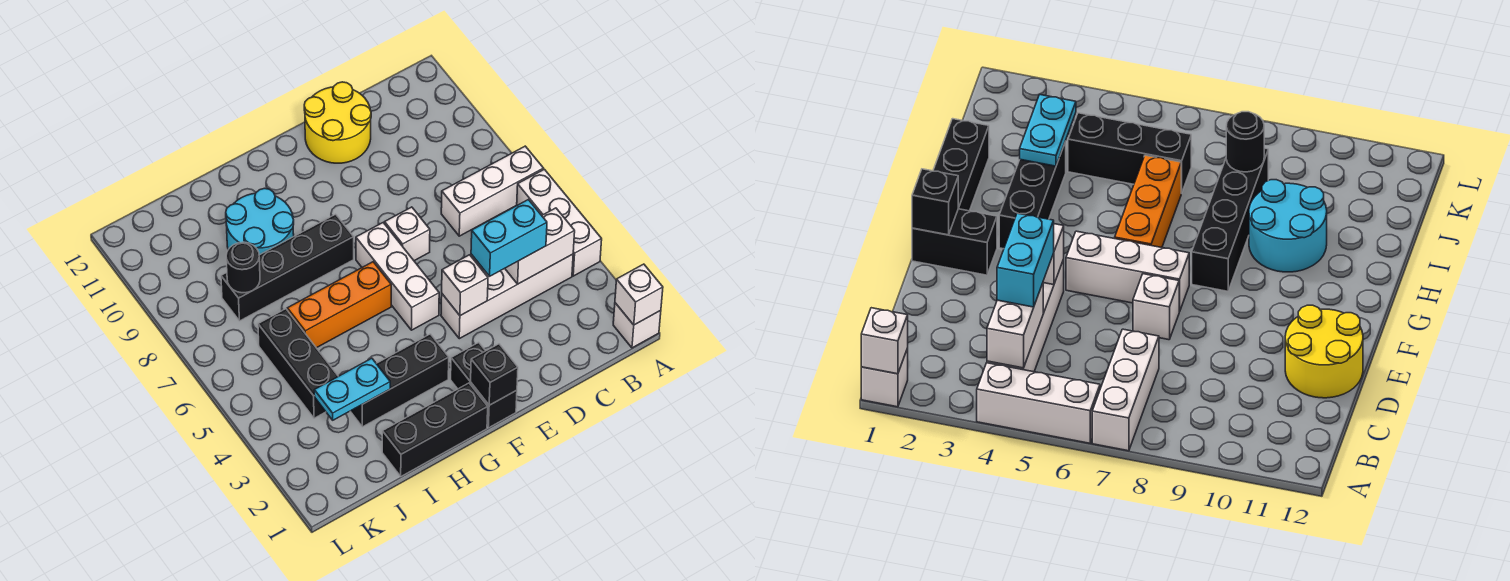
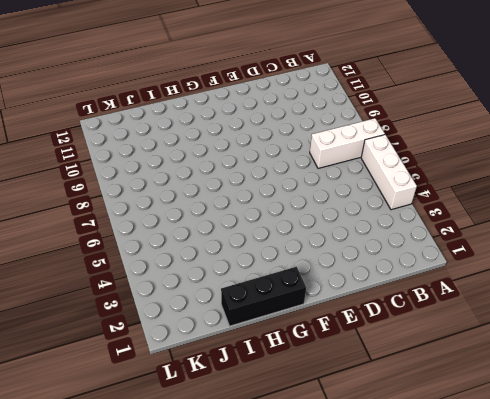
none -> white 1x1 brick [613,303,661,348]
none -> white 1x4 brick [441,254,573,339]
none -> yellow 2x2 round brick [304,82,371,163]

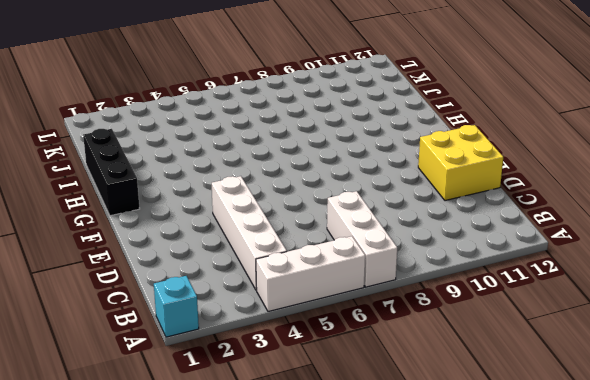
cyan 1x1 brick [154,276,199,337] -> white 1x1 brick [613,303,661,348]
yellow 2x2 brick [418,125,503,201] -> yellow 2x2 round brick [304,82,371,163]
none -> white 1x1 brick [385,207,430,261]
none -> black 1x2 brick [451,342,517,428]
none -> white 1x3 brick [356,223,439,330]

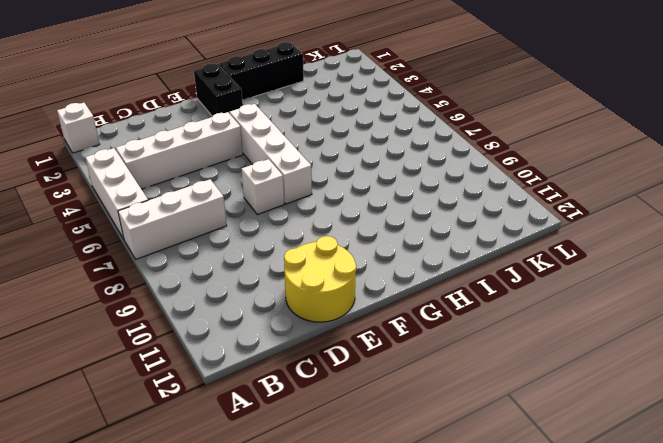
white 1x4 brick [229,104,312,204] -> white 1x3 brick [356,223,439,330]
none -> black 1x3 brick [350,334,449,427]
none -> orange 1x3 brick [287,262,391,348]
none -> black 1x4 brick [221,214,354,321]

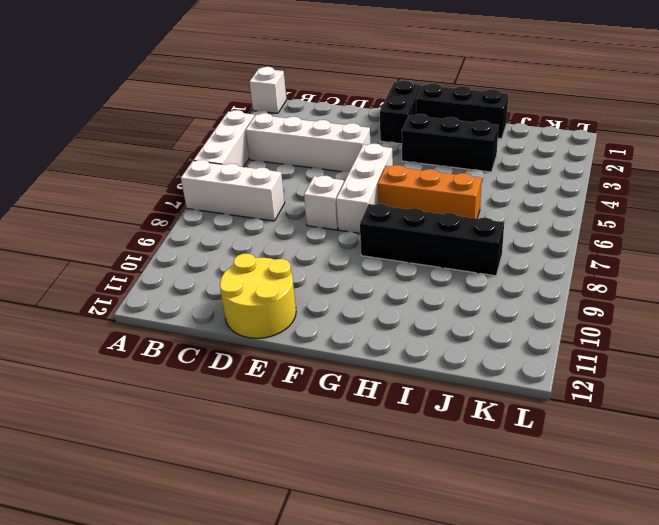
none -> cyan 2x2 round brick [226,188,294,255]
none -> black 1x3 brick [258,309,338,418]
none -> white 1x1 brick [615,264,663,325]

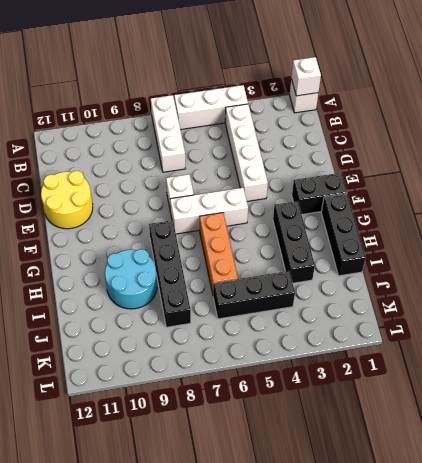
none -> white 1x2 brick [505,208,575,284]
none -> white 1x1 brick [442,255,488,316]
none -> black 1x1 brick [471,344,518,405]

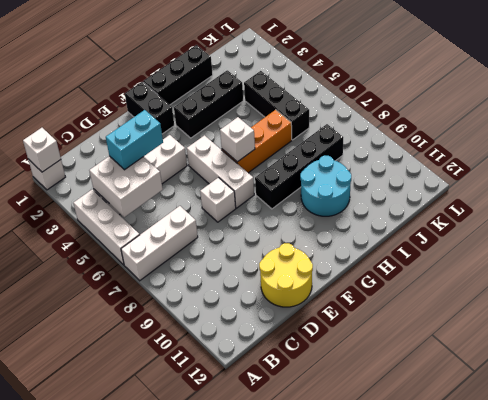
white 2x2 brick [89,156,163,217] -> white 1x2 brick [505,208,575,284]
white 1x1 brick [220,117,255,162] -> white 1x1 brick moved to [442,255,488,316]
none -> black 1x1 brick [471,344,518,405]
none -> cyan 1x2 plate [314,358,390,420]
none -> black 1x1 round brick [226,242,260,293]

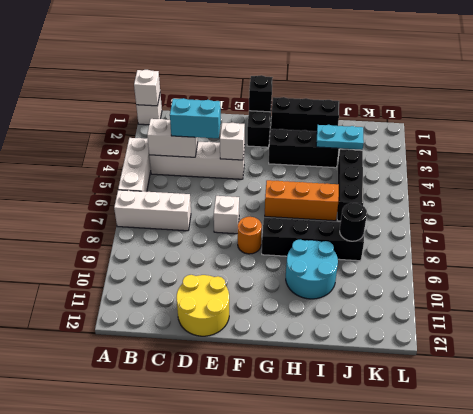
orange 1x1 round brick [238,217,262,254] -> none
none -> white 1x3 brick [356,223,439,330]

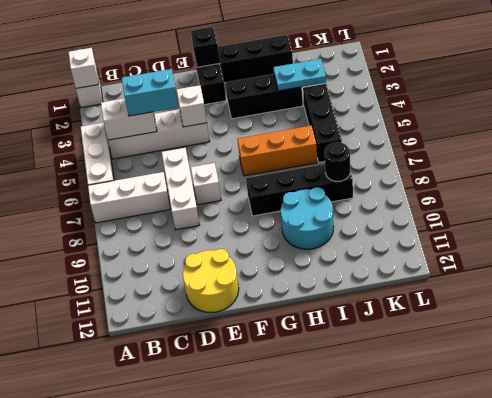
white 1x3 brick [162,148,200,230] -> white 1x3 brick moved to [356,223,439,330]

